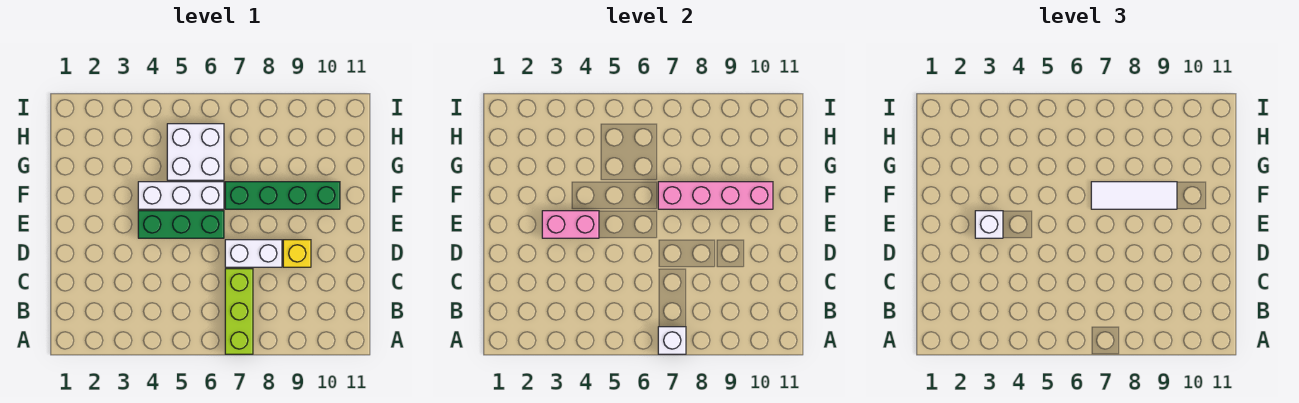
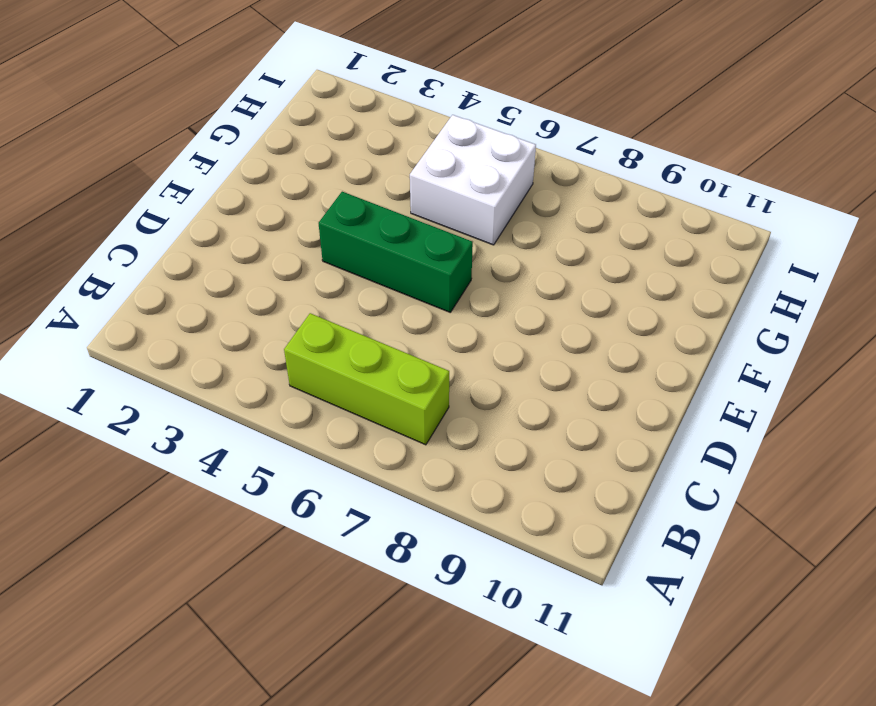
lime 1x3 brick [284,313,449,445] -> lime 1x3 brick turned to [225,269,253,354]
none -> white 1x2 brick [225,240,282,267]
none -> yellow 1x1 brick [283,240,311,267]
none -> white 1x3 brick [138,182,224,209]

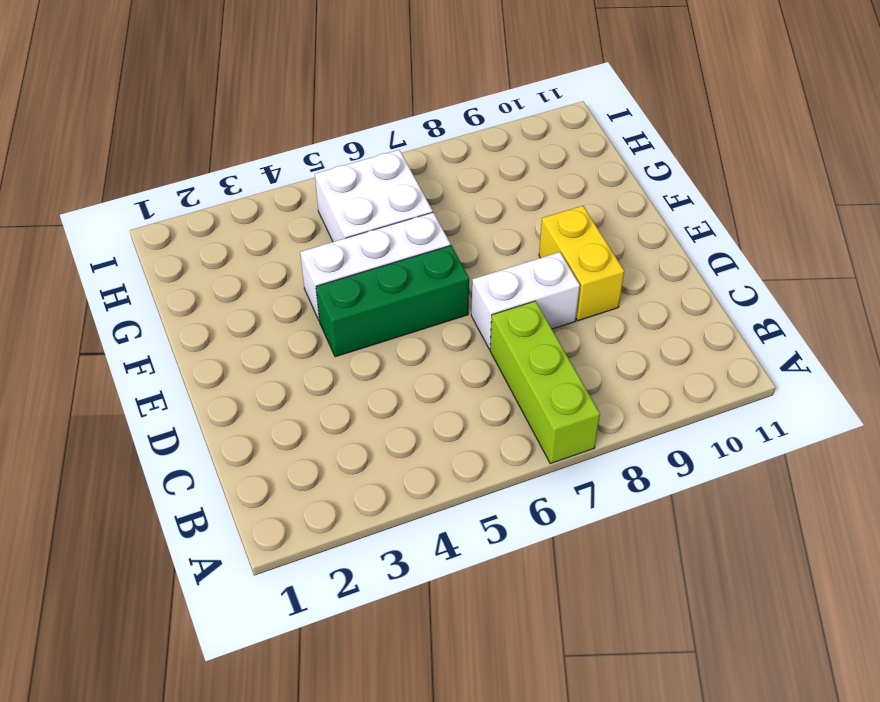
yellow 1x2 brick [539,206,624,321] -> yellow 1x1 brick [283,240,311,267]
none -> green 1x4 brick [225,182,340,209]
none -> white 1x1 brick [658,327,686,354]
none -> pink 1x2 brick [542,211,599,238]

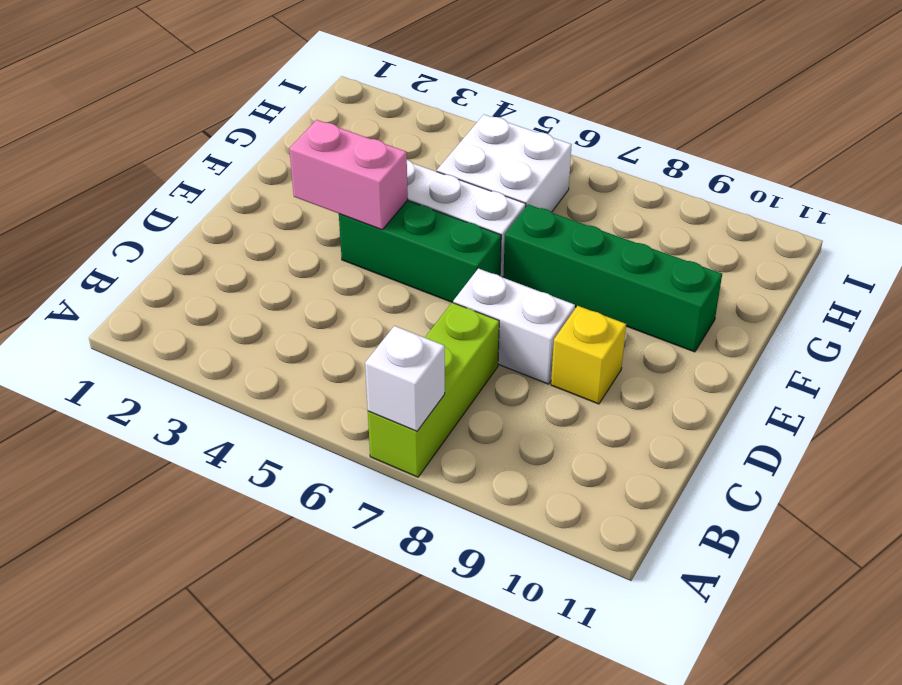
none -> pink 1x4 brick [658,182,773,209]
none -> white 1x1 brick [975,211,1003,238]
none -> white 1x3 tile [1091,182,1177,209]

